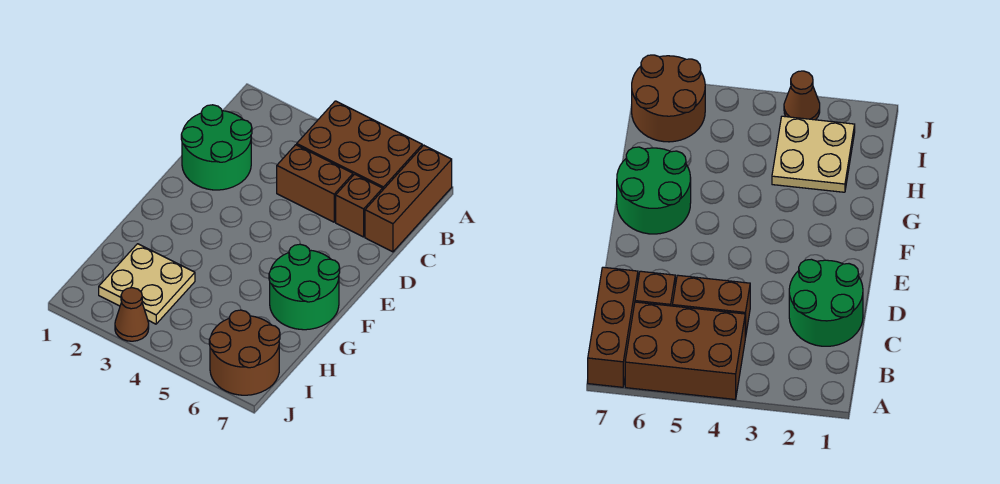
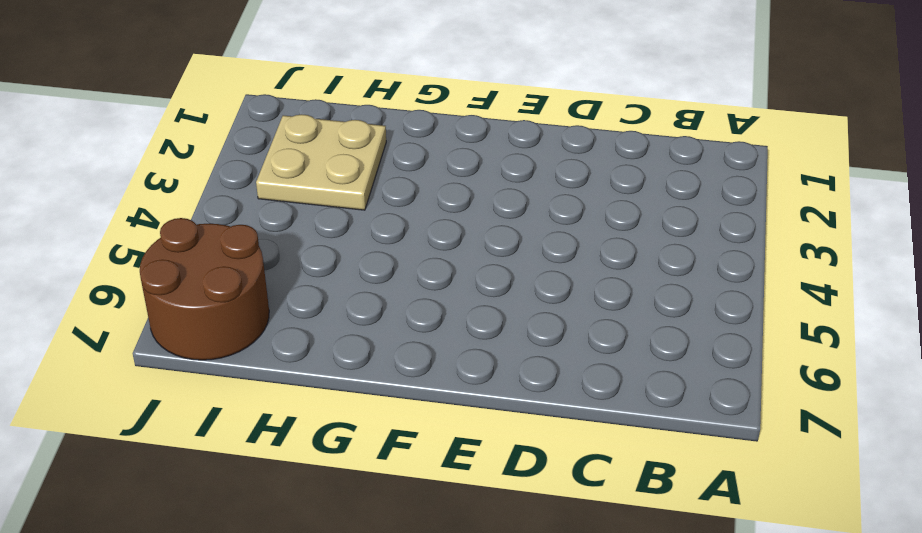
none -> brown 2x3 brick [297,101,422,189]
none -> brown 1x3 brick [365,145,452,252]

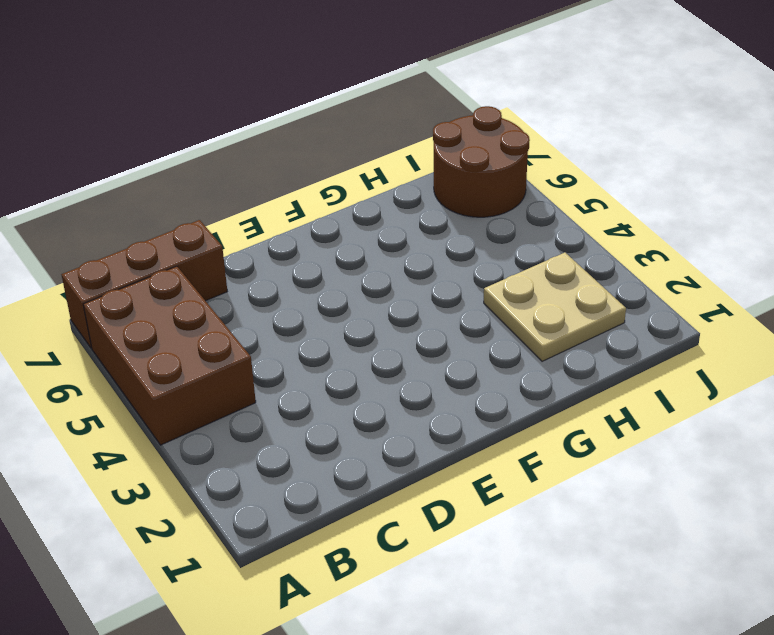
none -> green 2x2 round brick [181,105,252,190]
none -> brown 1x2 brick [277,145,353,222]

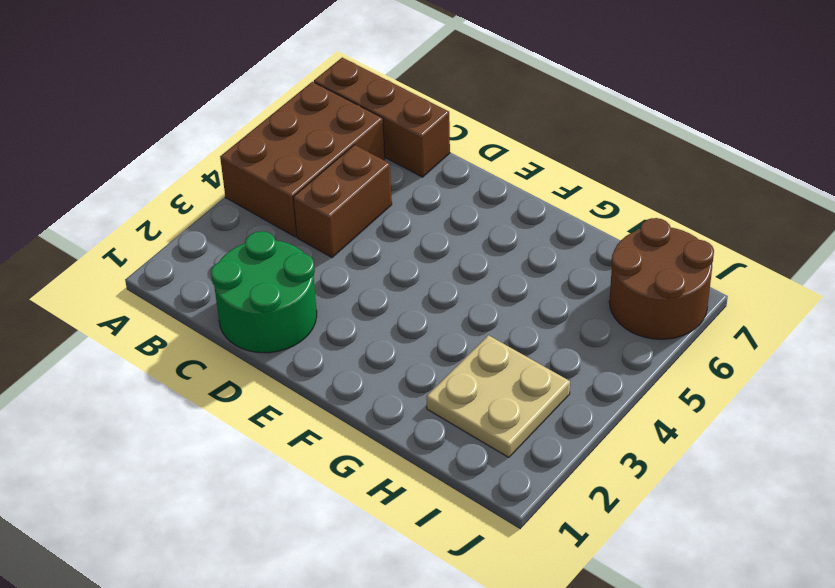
none -> brown 1x1 brick [336,174,383,237]
none -> green 2x2 round brick [269,244,340,330]

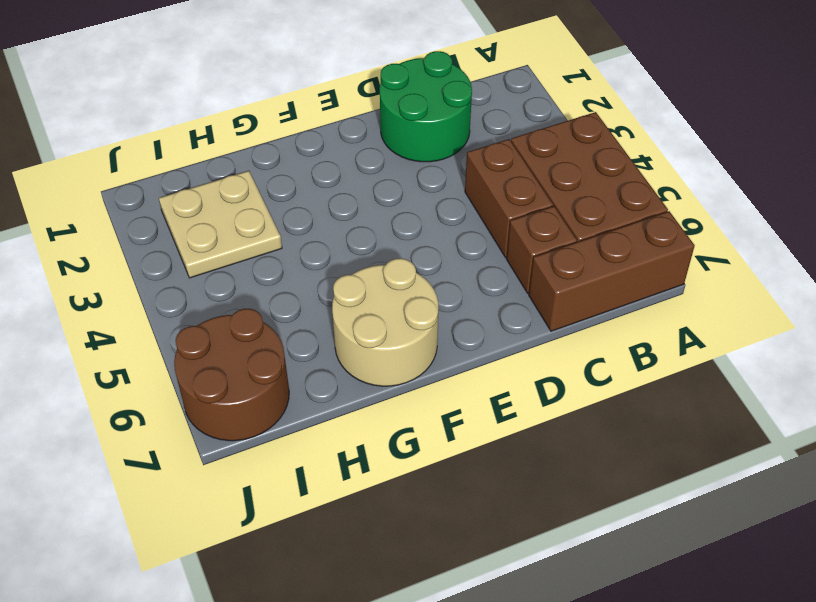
tan 2x2 round brick [332,258,438,386] -> green 2x2 round brick [269,244,340,330]
none -> brown 1x1 cone [115,288,149,341]

